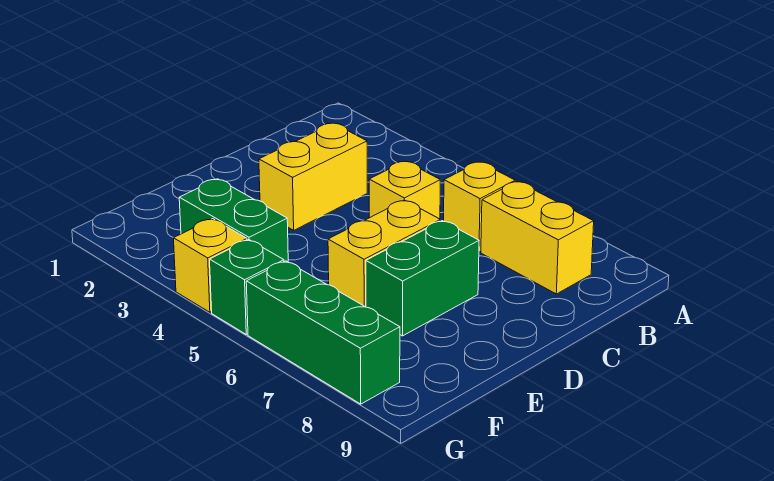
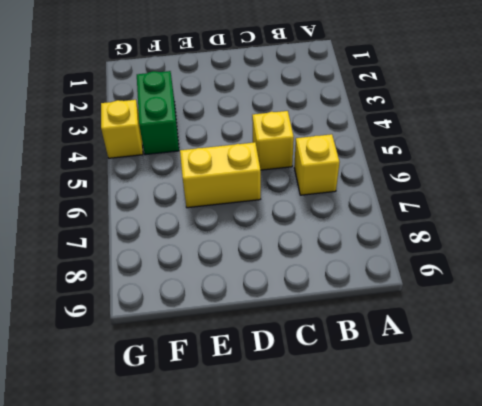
none -> yellow 1x2 brick [481,181,594,294]
none -> yellow 1x2 brick [259,123,367,230]

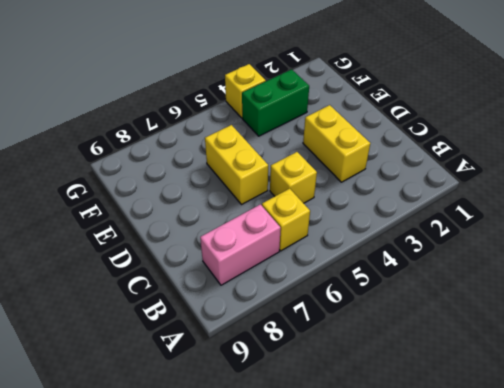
pink 1x2 brick [200,204,281,285] -> yellow 1x2 brick [481,181,594,294]
none -> green 1x2 brick [366,221,479,336]
none -> green 1x1 brick [210,240,284,334]

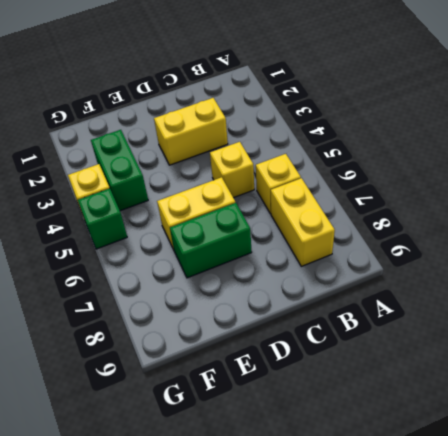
none -> green 1x3 brick [246,261,400,404]

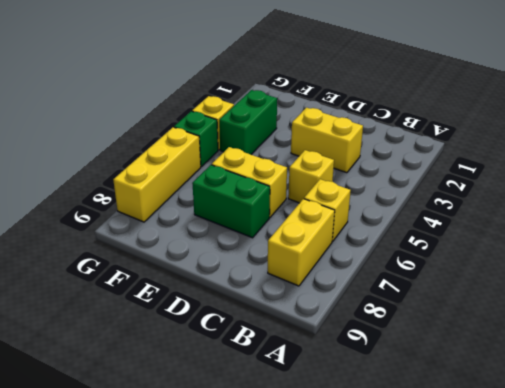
yellow 1x3 brick [113,127,201,222] -> green 1x3 brick [246,261,400,404]

